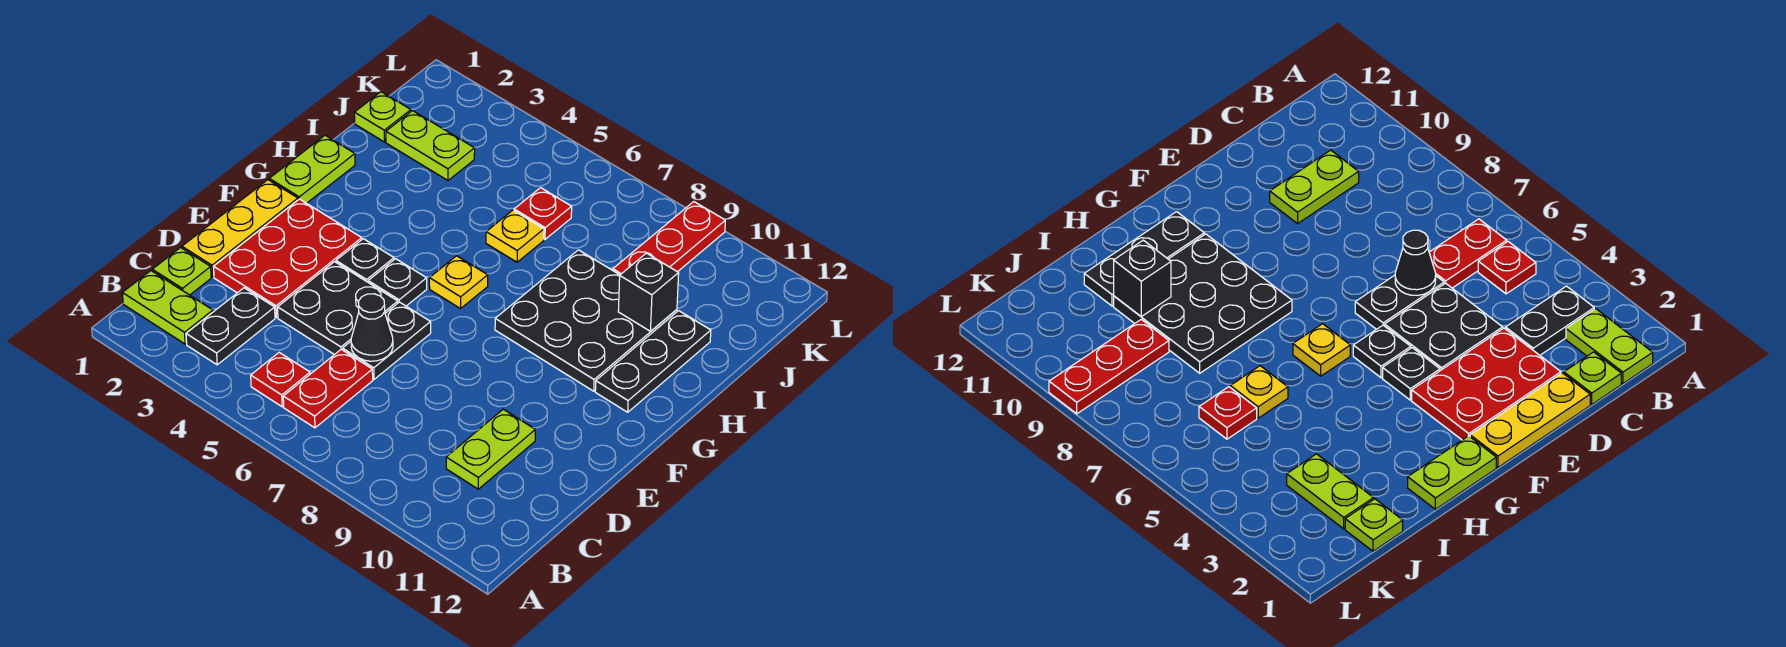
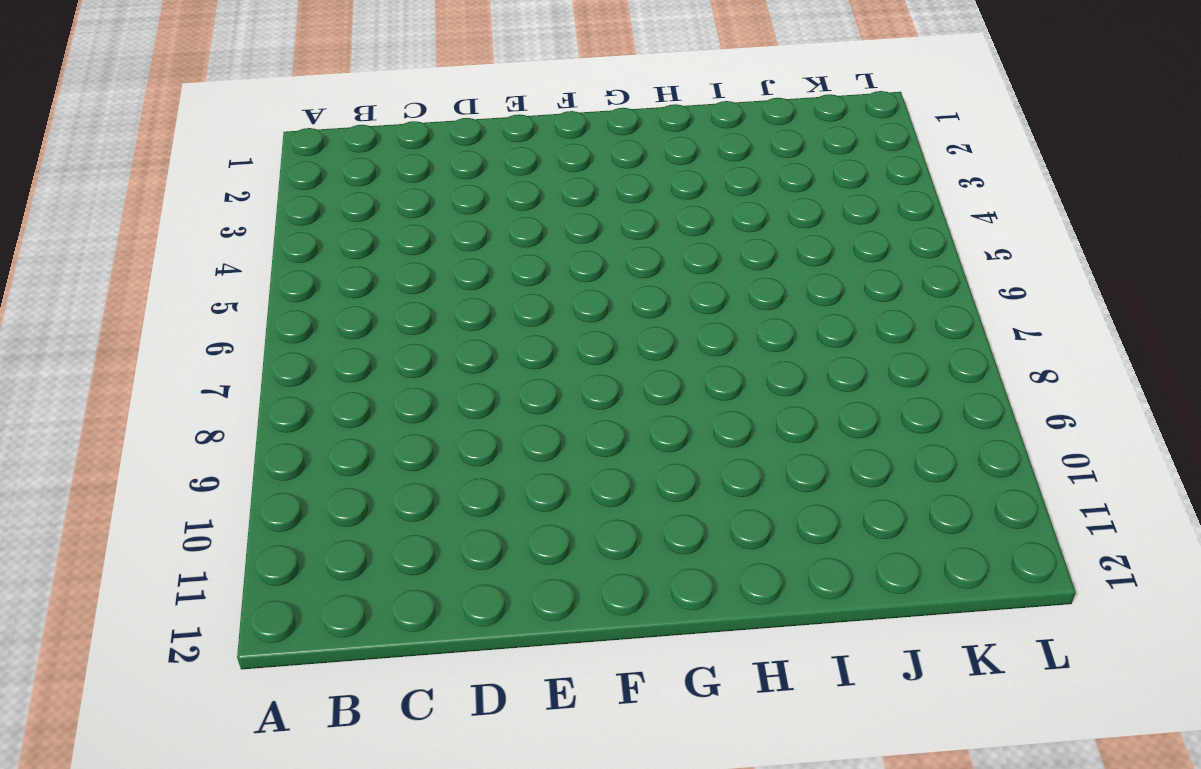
none -> lime 1x2 plate [123,271,213,344]
none -> black 1x2 plate [186,288,275,365]
none -> red 1x1 plate [251,353,310,407]

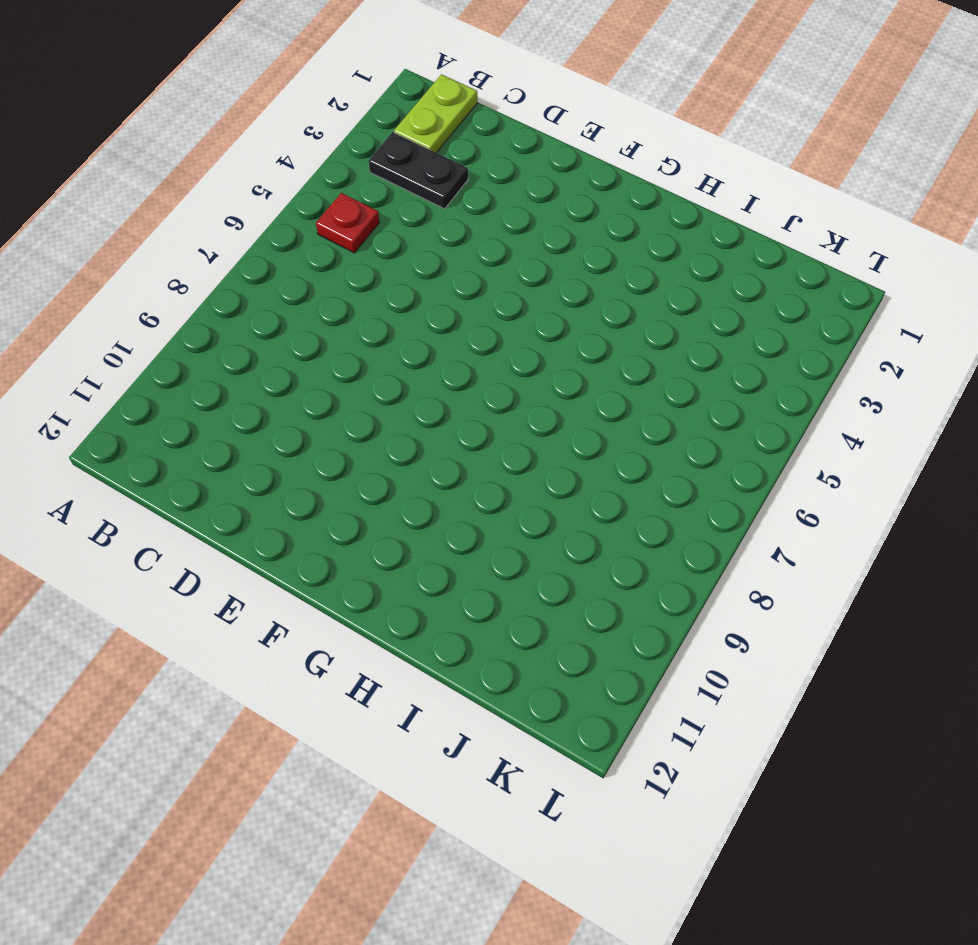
none -> red 1x2 plate [283,349,373,428]
none -> lime 1x1 plate [152,248,211,295]
none -> lime 1x2 plate [446,409,535,489]

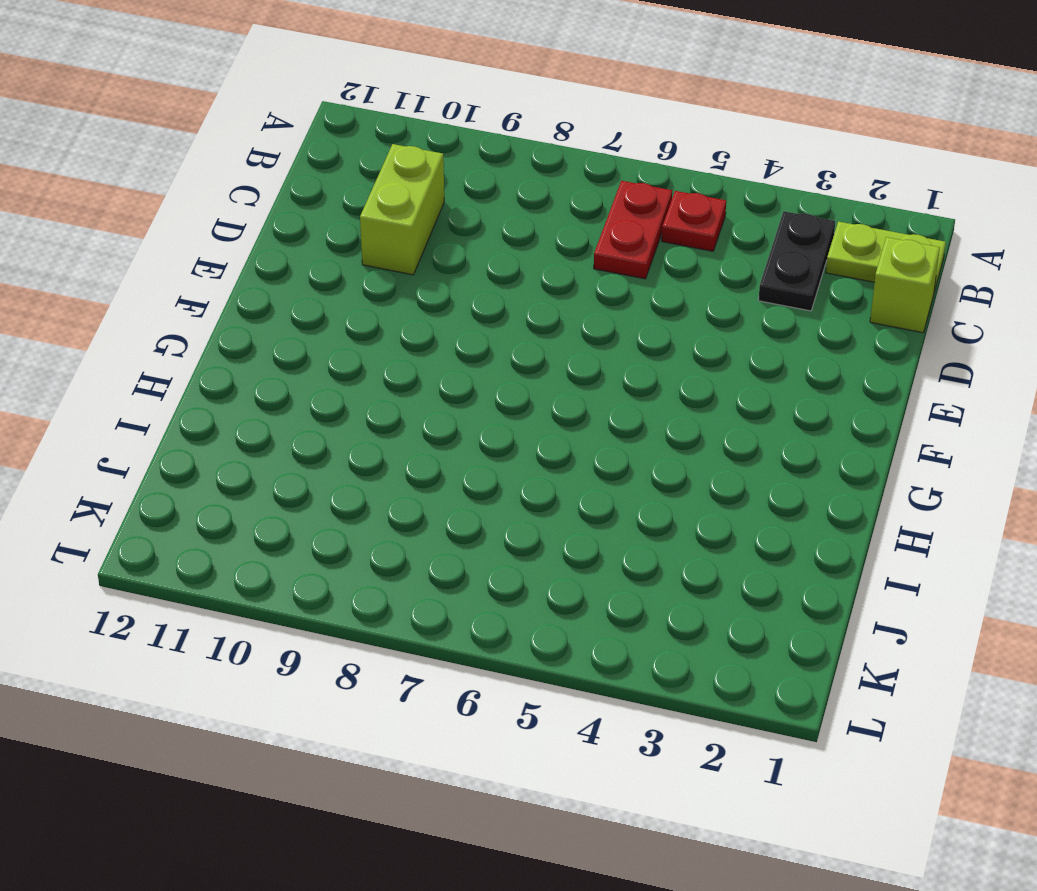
lime 1x1 brick [870,237,940,333] -> lime 1x1 plate [152,248,211,295]
lime 1x2 brick [360,144,444,275] -> lime 1x2 plate [446,409,535,489]
none -> yellow 1x3 plate [182,180,298,277]
none -> red 2x3 plate [214,199,362,317]
none -> black 2x2 plate [278,262,398,355]

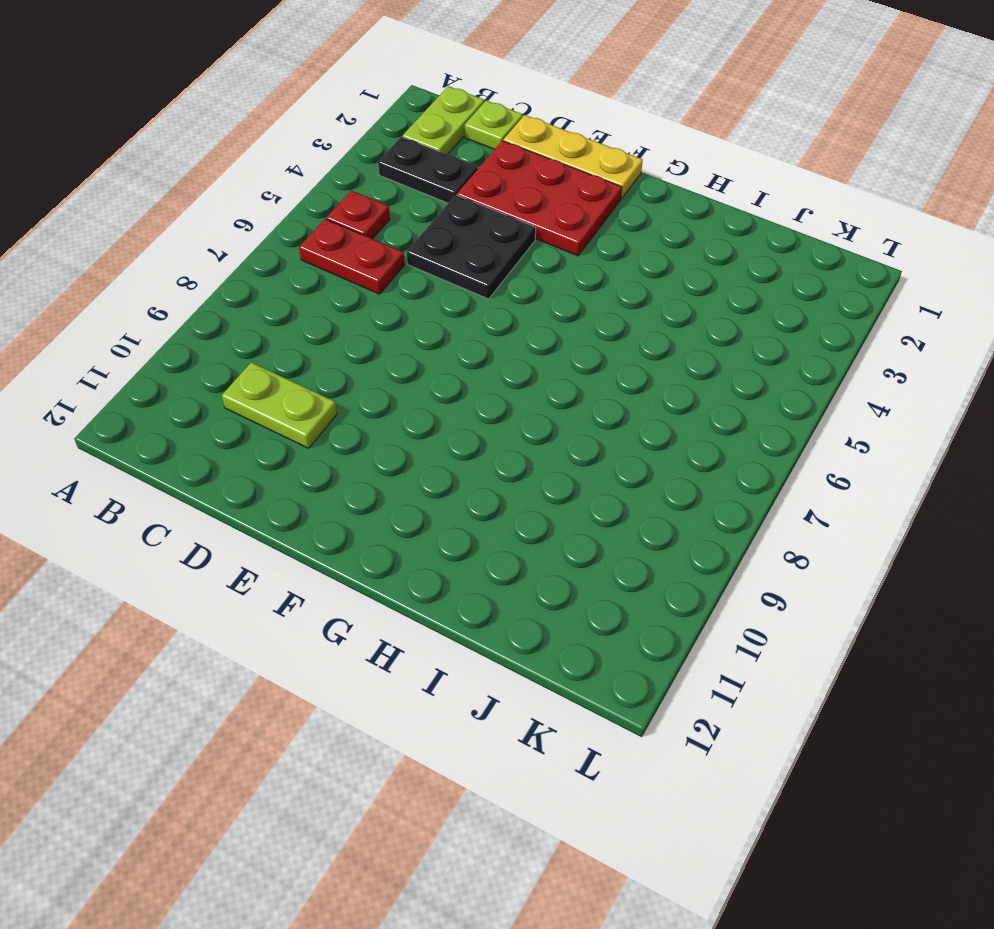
none -> black 1x2 plate [343,302,431,379]
none -> black 1x1 plate [336,239,394,282]
none -> black 1x1 plate [368,259,427,306]

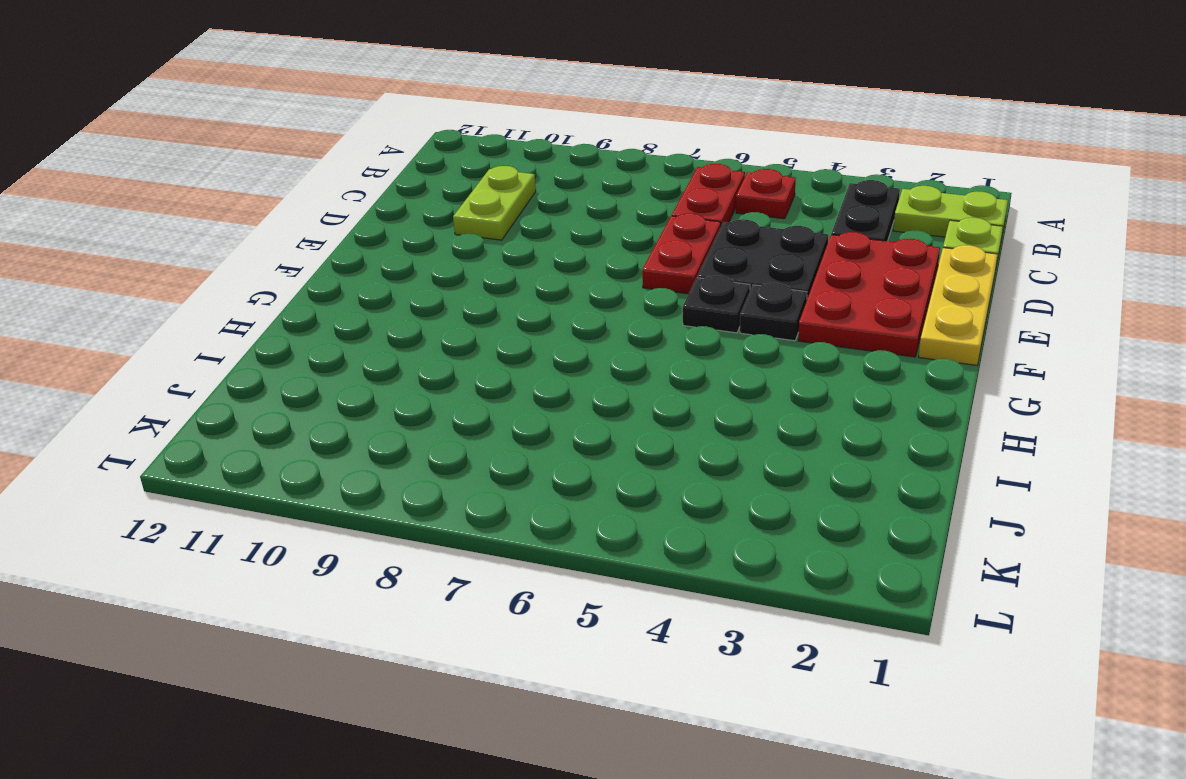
red 1x2 plate [642,213,721,294] -> black 1x2 plate [343,302,431,379]
none -> lime 1x2 plate [269,135,355,203]
none -> yellow 1x1 plate [429,256,488,309]
none -> black 3x3 plate [495,250,677,391]

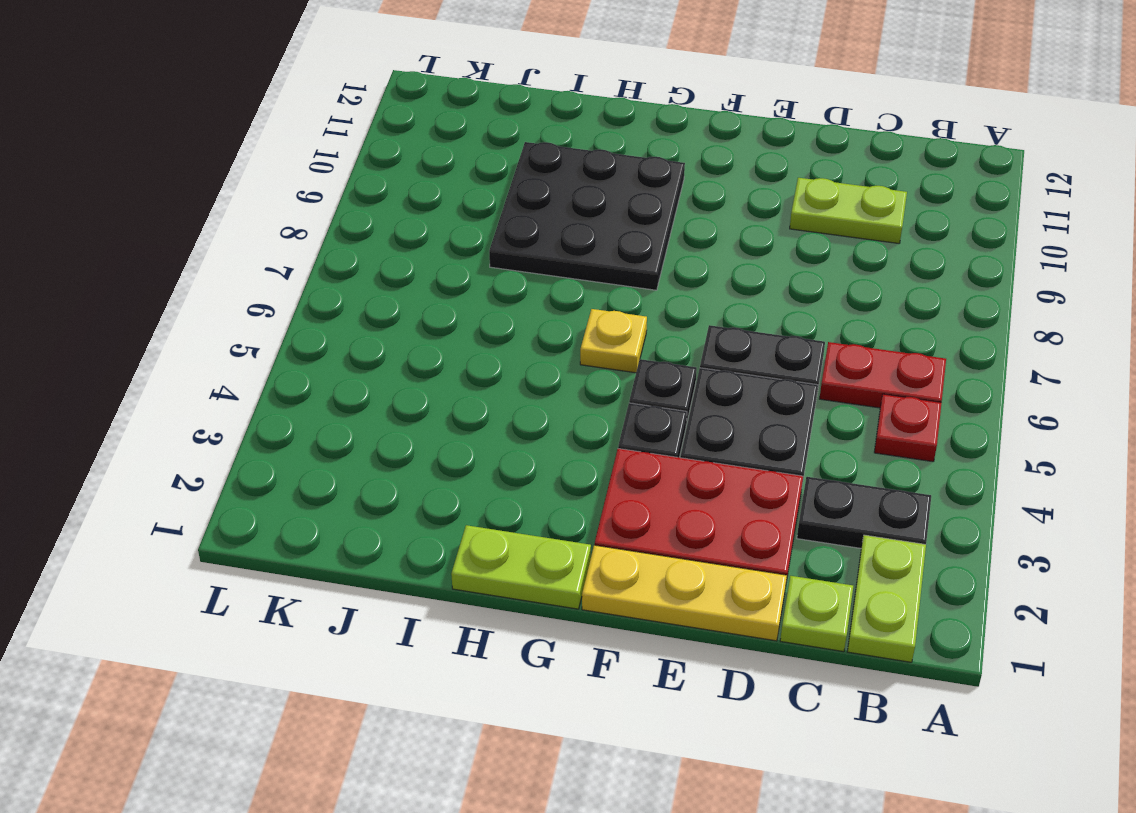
none -> black 1x3 plate [595,311,711,412]
none -> yellow 1x1 plate [486,210,544,262]
none -> lime 1x1 plate [354,92,411,142]

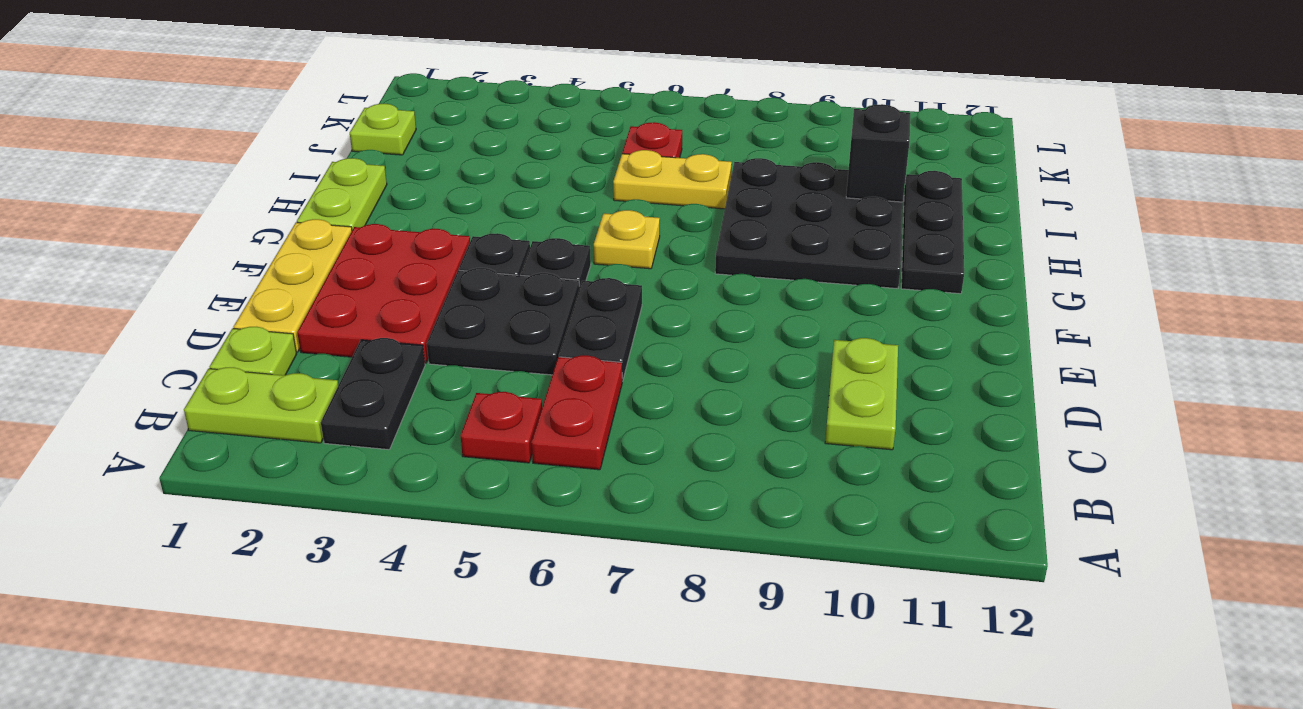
yellow 1x2 plate [613,150,732,209] -> yellow 1x1 plate [486,210,544,262]
none -> lime 1x2 plate [386,111,475,180]
none -> red 1x3 plate [613,202,725,275]
none -> black 1x1 cone [351,294,393,361]

